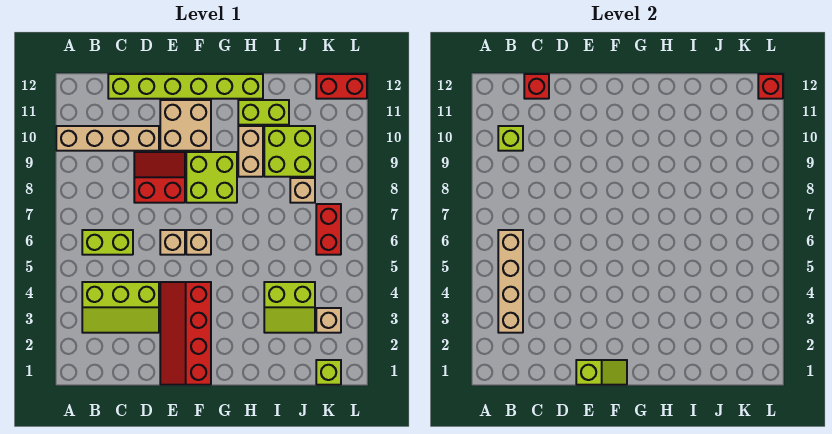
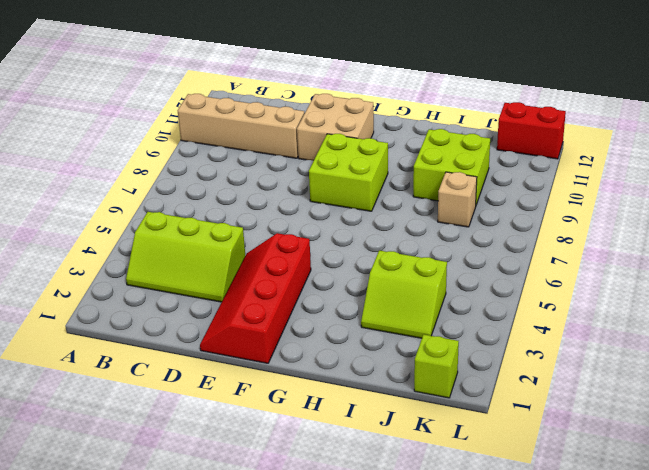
none -> lime 1x2 brick [82,230,133,255]
none -> lime 1x6 brick [108,74,263,99]
none -> red 2x2 slope [134,152,185,203]

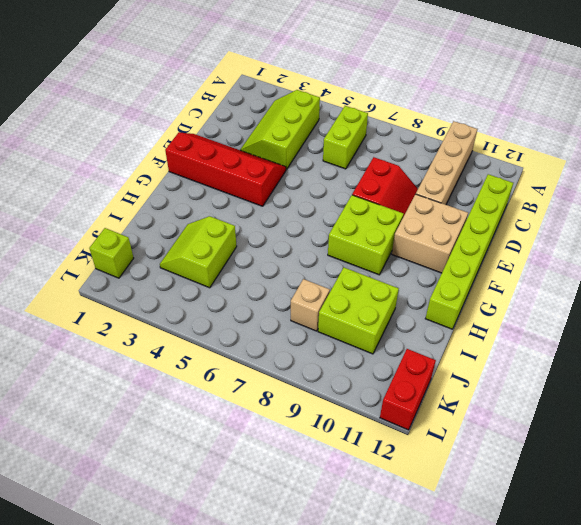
none -> tan 1x1 brick [160,230,185,255]
none -> tan 1x1 brick [186,230,211,255]
none -> tan 1x2 brick [238,126,263,177]

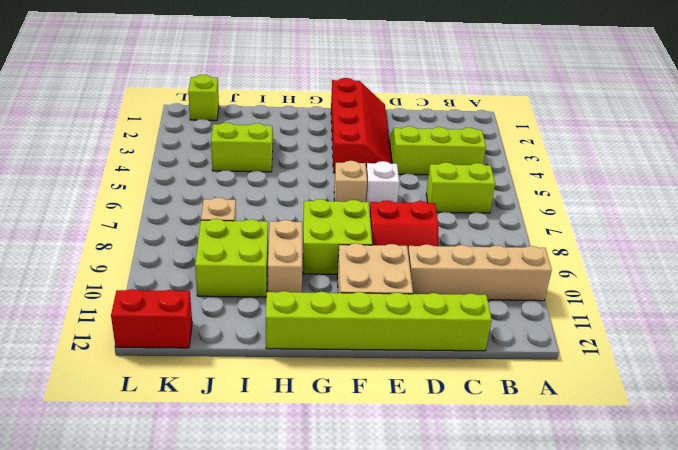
white 1x1 brick [366,161,399,210] -> tan 1x1 brick [160,230,185,255]
none -> lime 1x2 brick [238,100,289,125]
none -> tan 1x1 brick [316,308,341,333]
none -> red 1x2 brick [316,204,341,255]

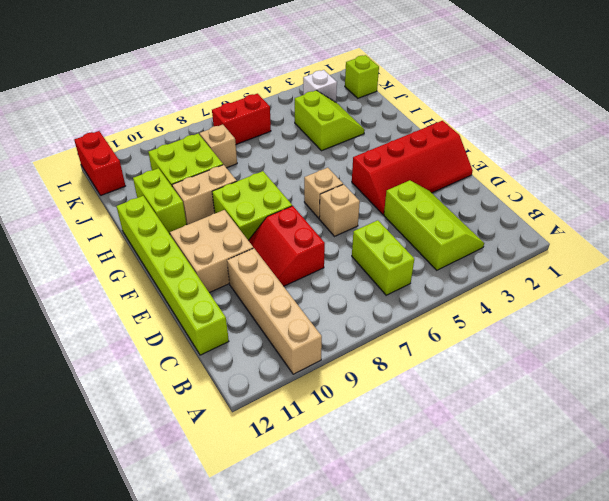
white 1x1 brick [303,70,337,102] -> tan 1x1 brick [316,308,341,333]
none -> tan 1x4 brick [498,230,523,333]
none -> lime 1x1 brick [498,126,523,151]
none -> red 1x1 brick [524,74,549,99]

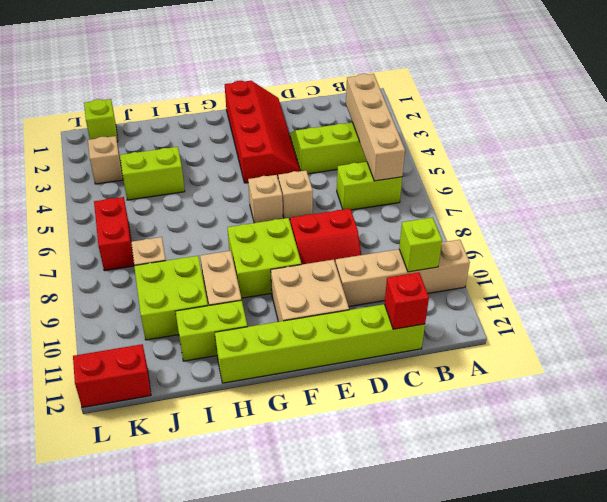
none -> lime 1x2 slope [576,360,627,385]
none -> red 1x1 brick [758,74,783,99]

